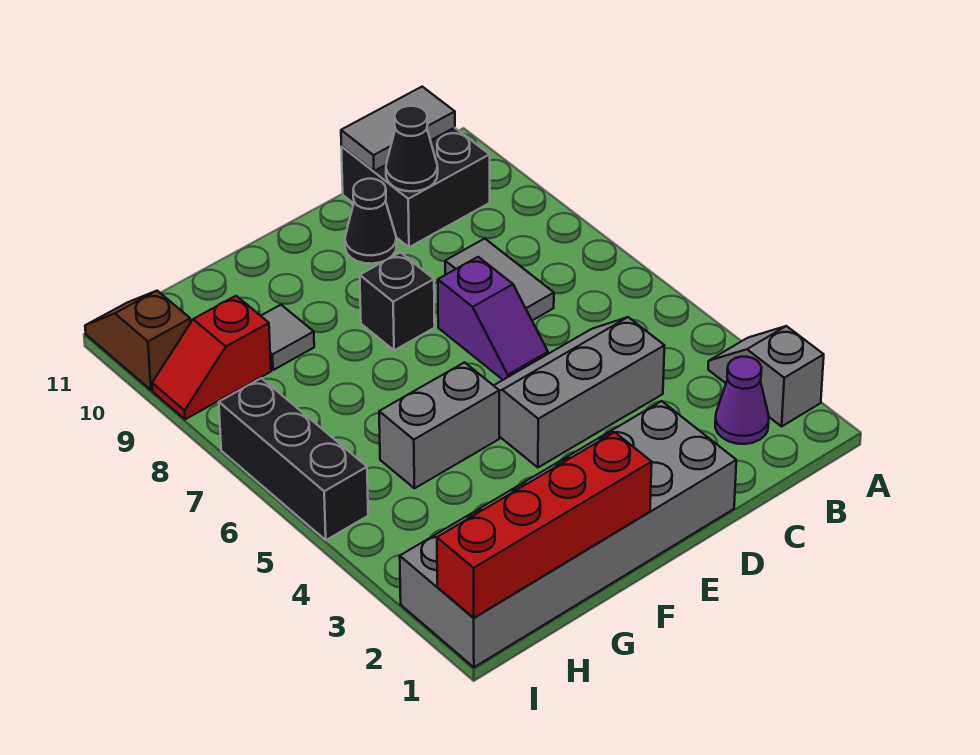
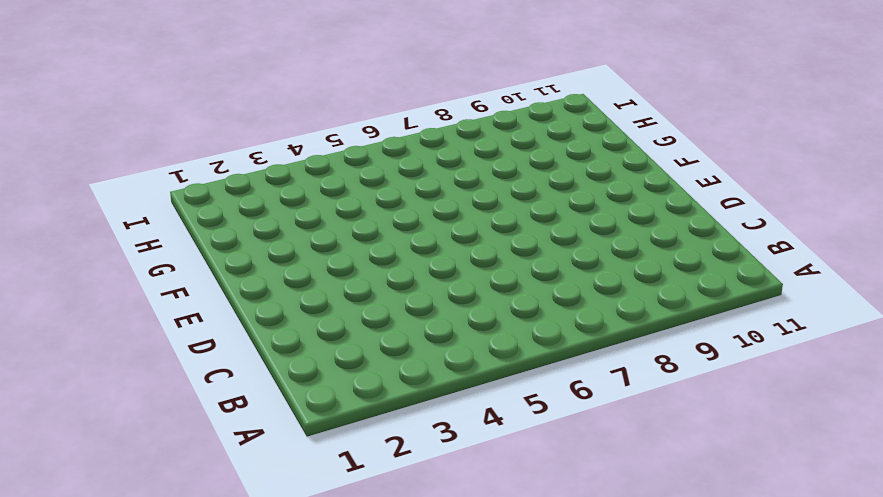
none -> grey 1x2 slope [708,326,824,426]
none -> purple 1x1 cone [715,357,769,444]
none -> black 2x2 brick [341,128,490,247]

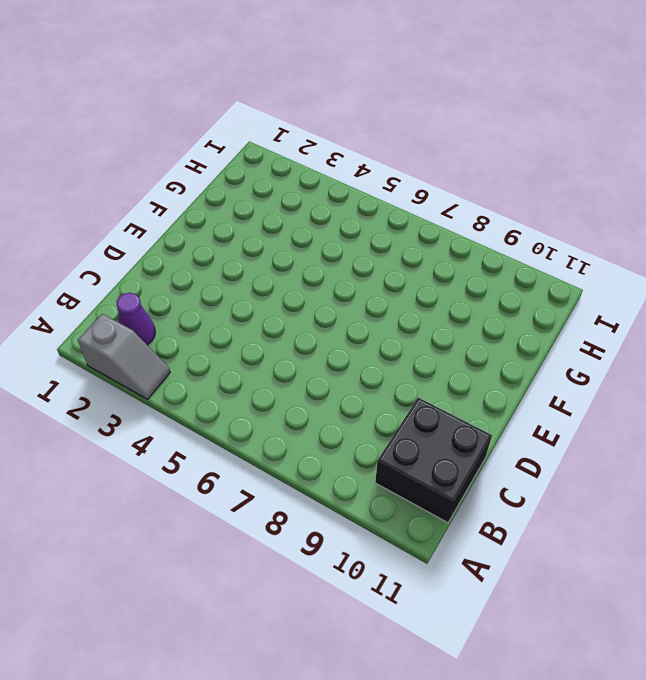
none -> grey 2x3 slope [494,317,665,467]
none -> grey 1x2 tile [445,239,554,320]
none -> grey 2x6 brick [400,401,736,667]

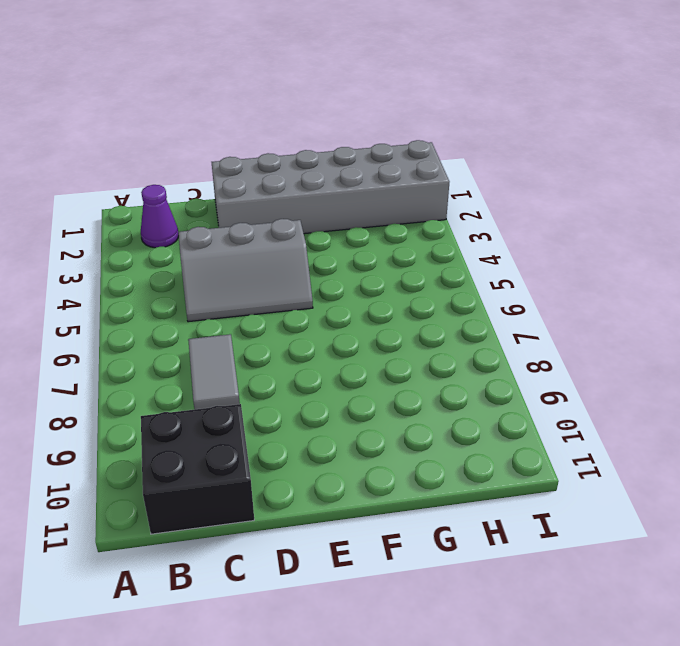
none -> grey 1x2 slope [708,326,824,426]
none -> purple 1x2 slope [438,257,548,380]
none -> black 1x1 cone [345,179,396,264]

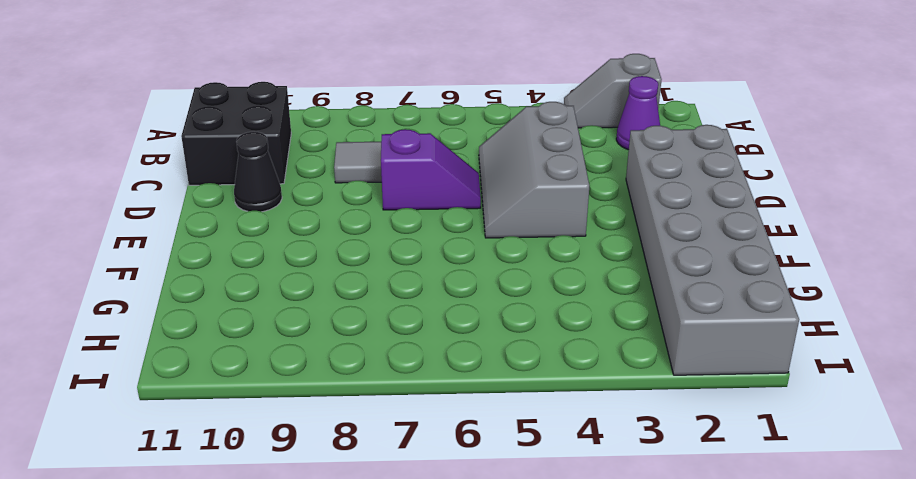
none -> black 1x1 brick [360,252,435,350]
none -> grey 1x2 brick [379,362,499,488]
none -> grey 1x1 tile [261,305,314,370]

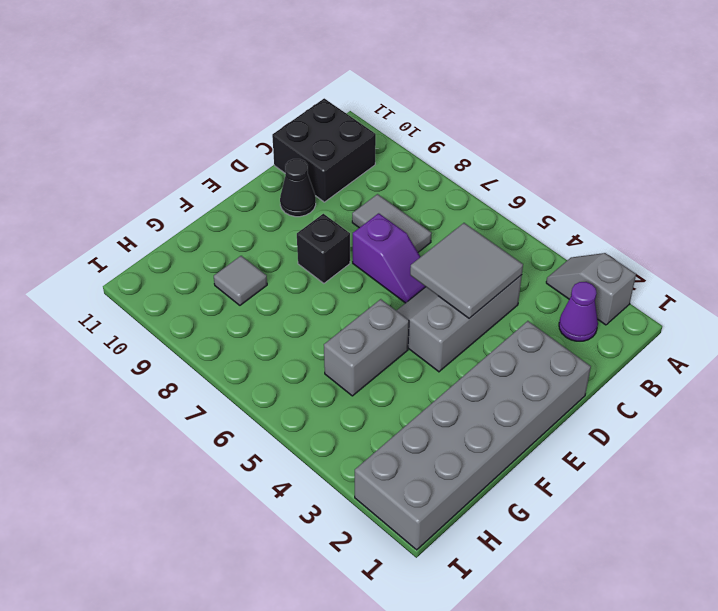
grey 2x2 tile [410,223,523,318] -> none
none -> red 1x2 slope [152,296,271,419]
none -> black 1x3 brick [219,378,368,540]
none -> brown 1x2 slope [85,291,191,390]

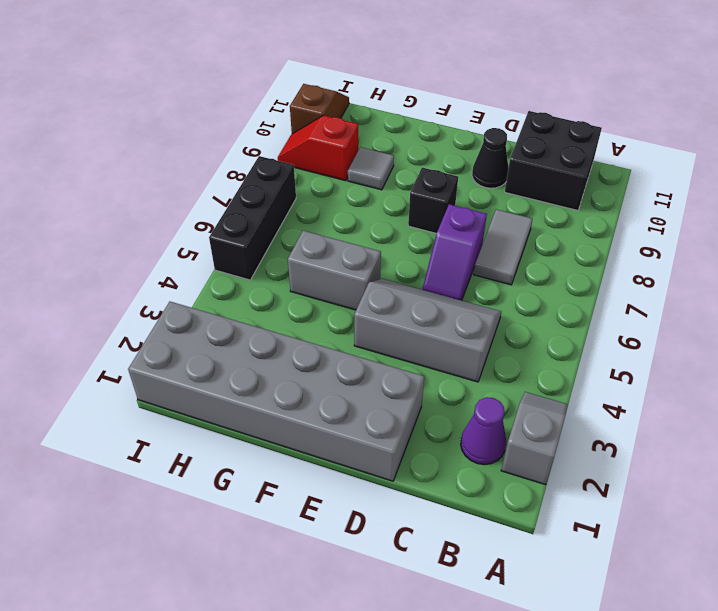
none -> grey 1x2 tile [341,87,455,171]
none -> black 1x1 cone [386,106,438,191]
none -> red 1x4 brick [437,432,652,618]

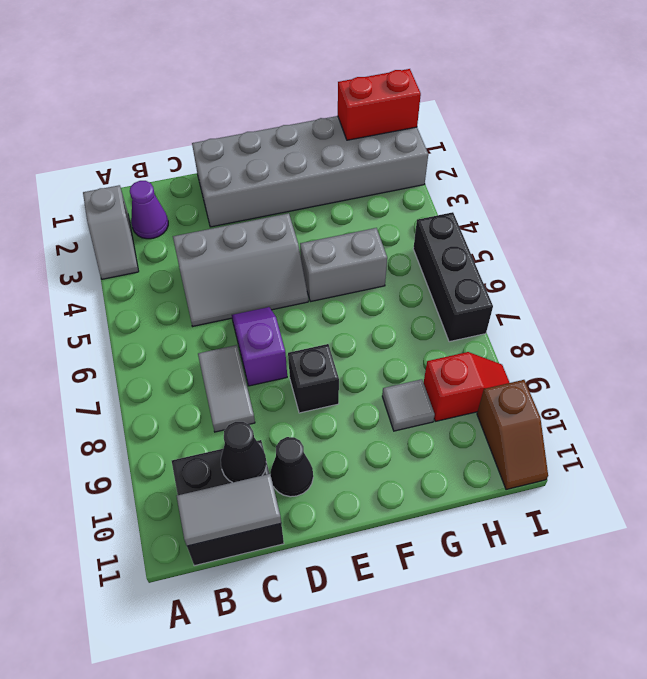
red 1x2 brick [338,69,421,140] -> red 1x4 brick [437,432,652,618]

